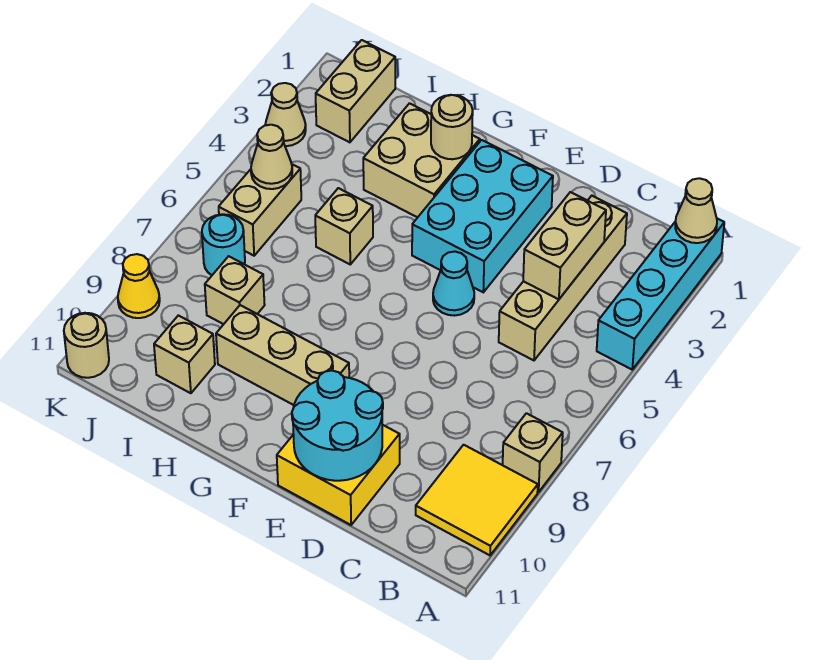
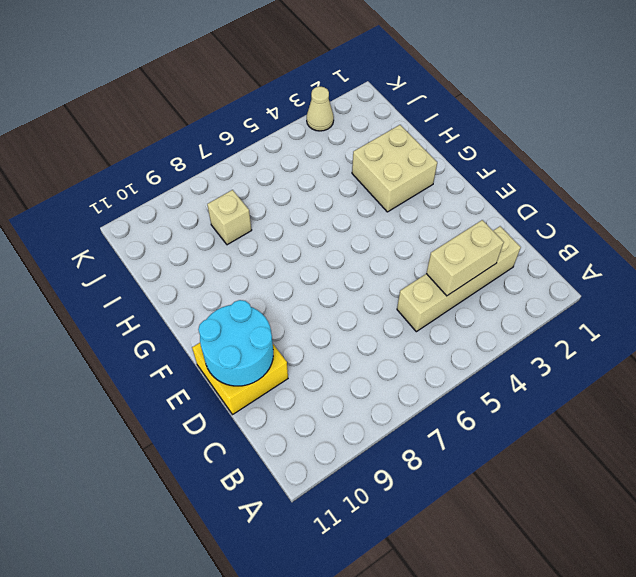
none -> cyan 1x4 brick [597,219,724,369]
none -> tan 1x1 brick [503,413,563,492]
none -> yellow 2x2 tile [416,445,538,555]

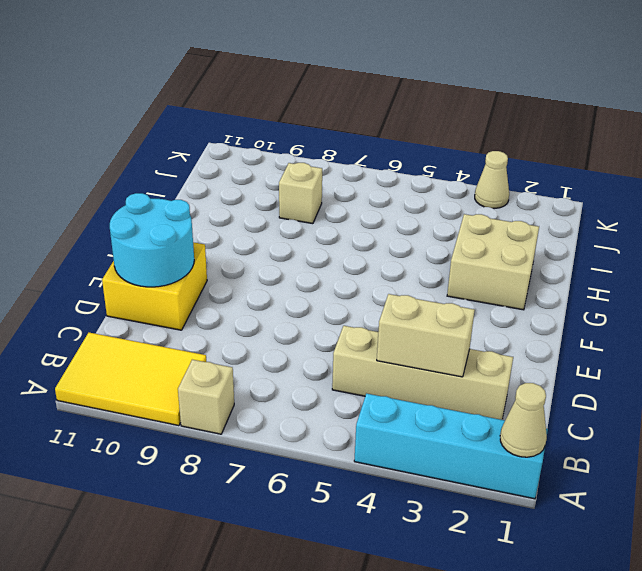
yellow 2x3 tile [55,333,206,426] -> yellow 2x2 tile [416,445,538,555]
none -> cyan 2x3 brick [412,140,553,292]
none -> cyan 1x1 cone [433,252,474,316]
none -> tan 1x3 brick [216,305,349,405]

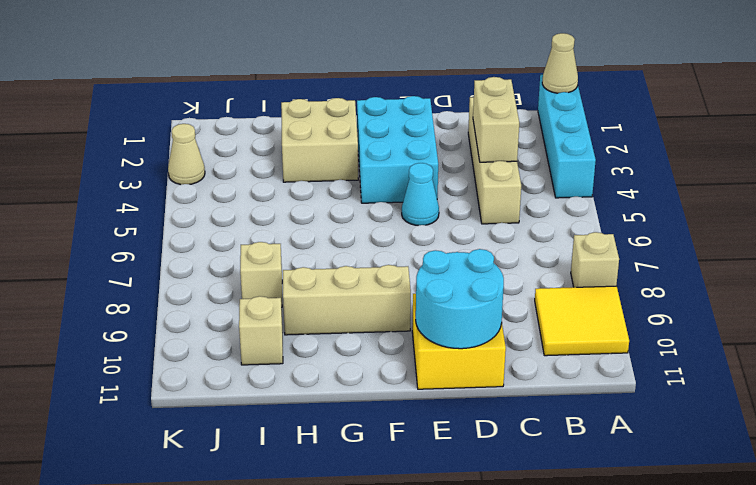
none -> tan 1x1 brick [315,188,373,264]
none -> tan 1x2 brick [316,40,395,142]
none -> tan 1x2 brick [219,164,301,256]

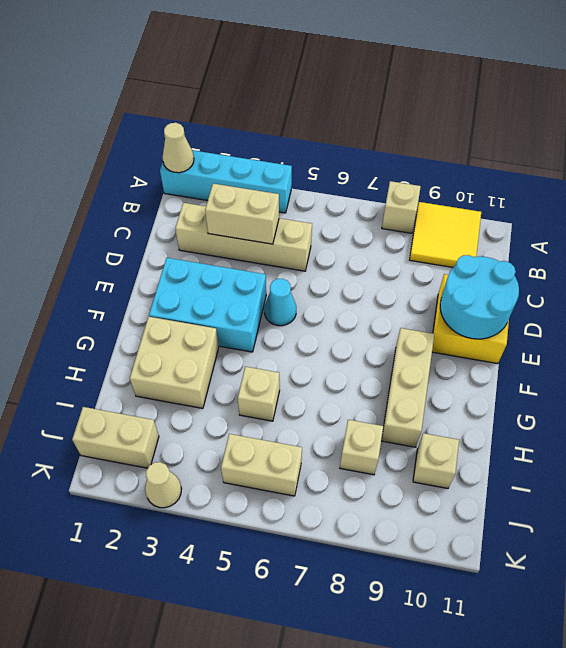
none -> cyan 1x1 round brick [202,214,245,275]
none -> yellow 1x1 cone [118,254,160,318]
none -> tan 1x1 round brick [64,313,109,378]

